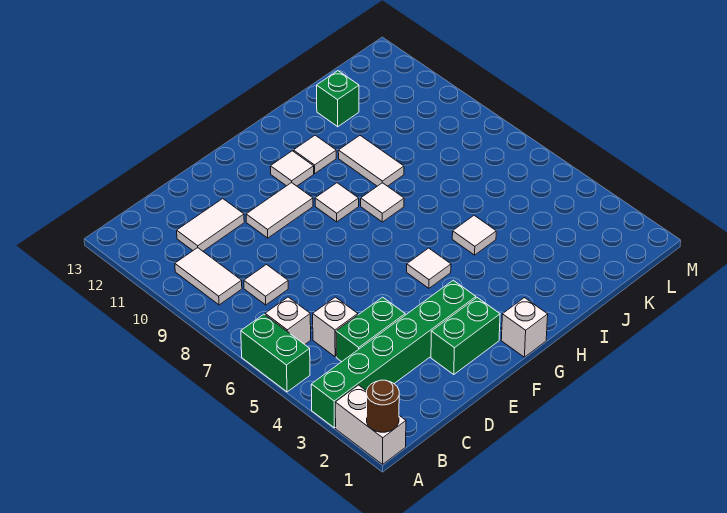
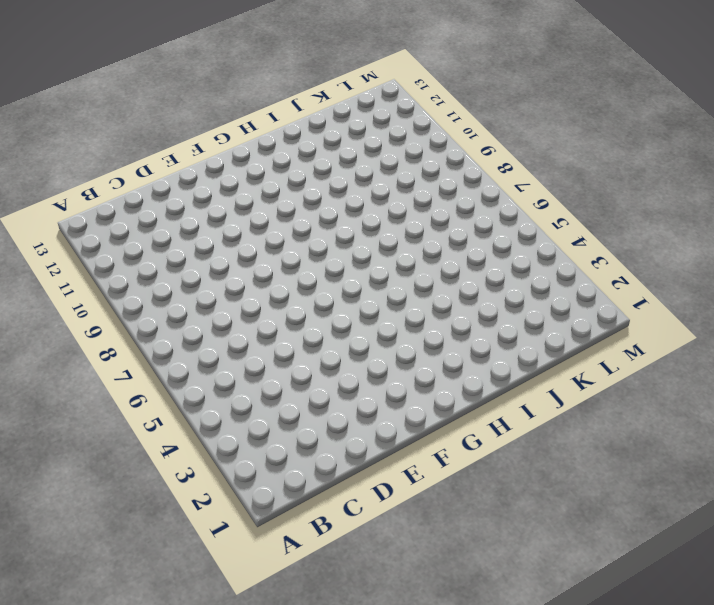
none -> white 1x2 brick [335,385,406,464]
none -> green 1x6 brick [311,280,476,428]
none -> green 1x2 brick [241,314,310,392]

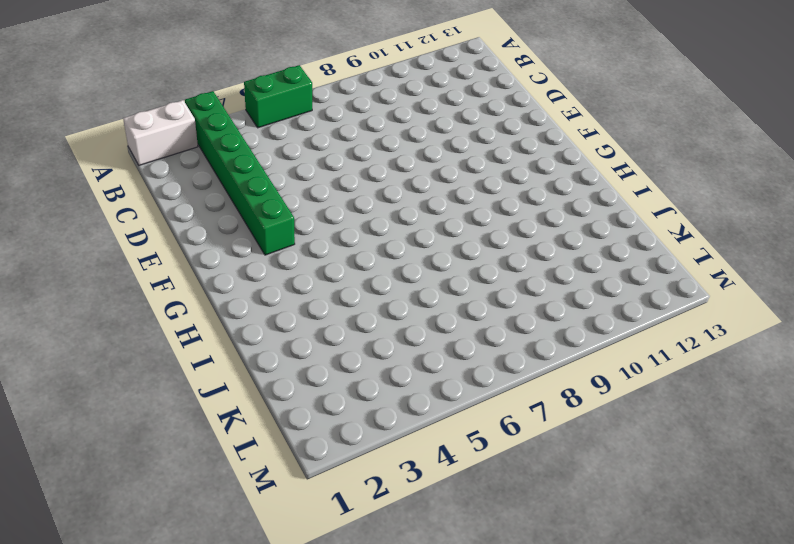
none -> white 1x1 brick [265,297,311,344]
none -> white 1x2 tile [175,248,242,305]
none -> green 1x2 brick [336,297,405,362]

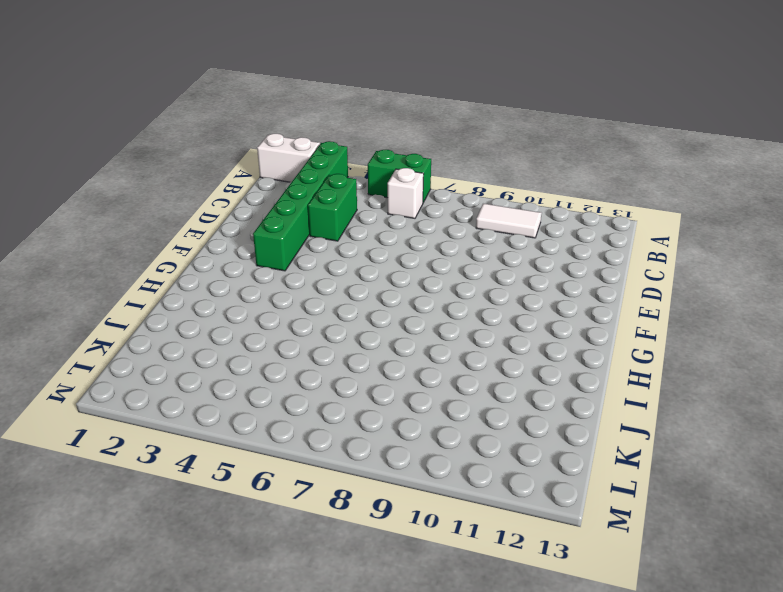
none -> white 1x1 brick [313,297,358,357]
none -> white 1x1 tile [244,265,288,305]
none -> white 1x2 tile [177,199,244,251]

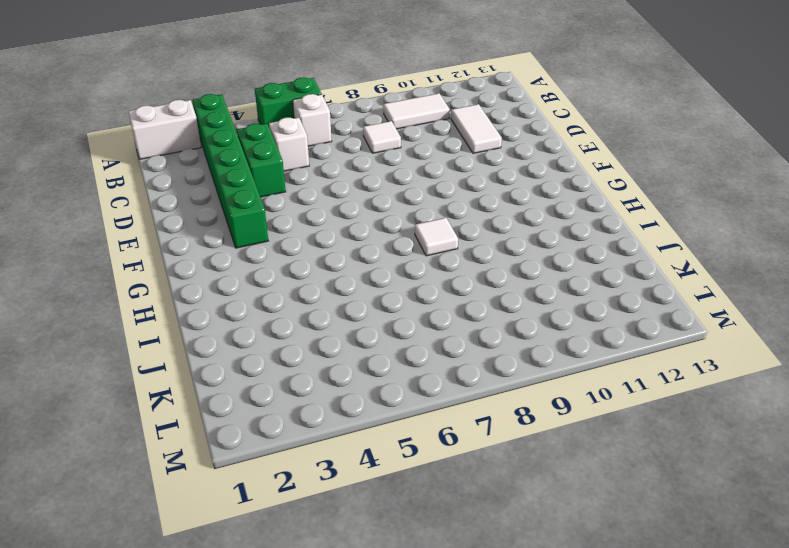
none -> green 1x2 brick [431,298,500,374]
none -> white 1x2 tile [246,183,313,238]
none -> white 1x1 brick [501,298,548,357]

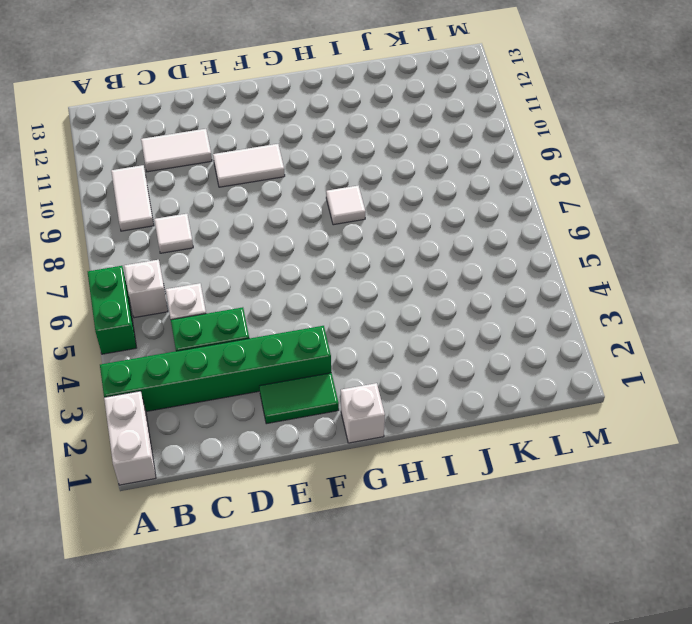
green 1x2 tile [259,373,339,424] -> green 1x2 brick [431,298,500,374]
none -> white 1x1 tile [407,248,451,288]
none -> white 1x1 tile [315,183,359,222]
none -> white 1x1 tile [270,151,314,186]

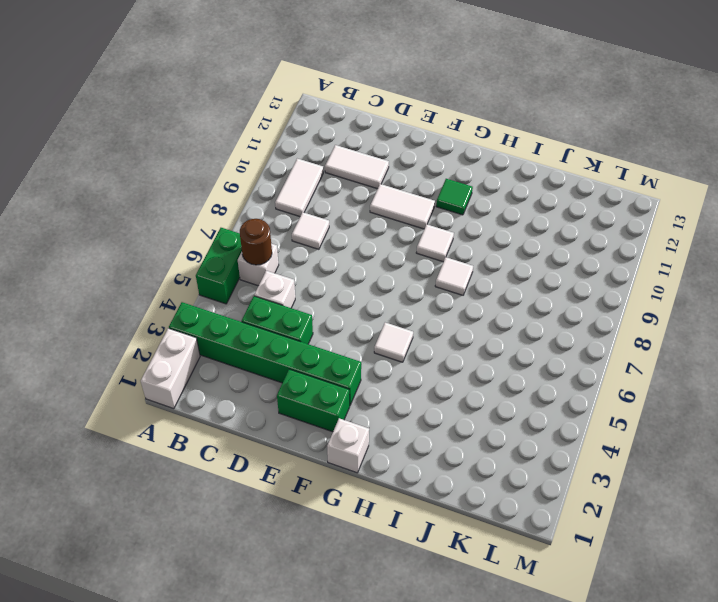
brown 1x1 round brick [240,219,272,265] -> brown 1x1 round brick moved to [367,380,399,432]
green 1x1 tile [436,179,473,215] -> white 1x1 tile [270,151,314,186]
none -> white 1x1 tile [293,135,336,173]
none -> white 1x1 tile [452,215,496,255]
none -> white 1x2 tile [338,136,404,186]

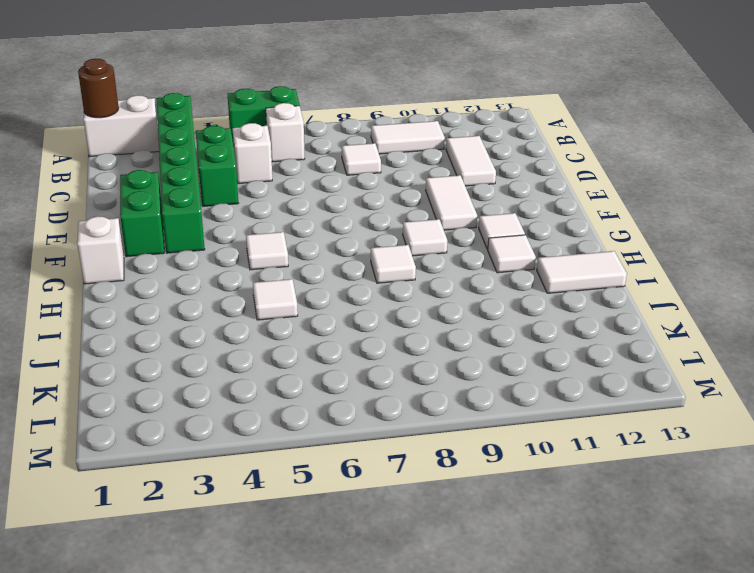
white 1x2 tile [537,251,627,293] -> white 1x2 tile moved to [338,136,404,186]
none -> green 1x1 brick [317,71,359,127]

